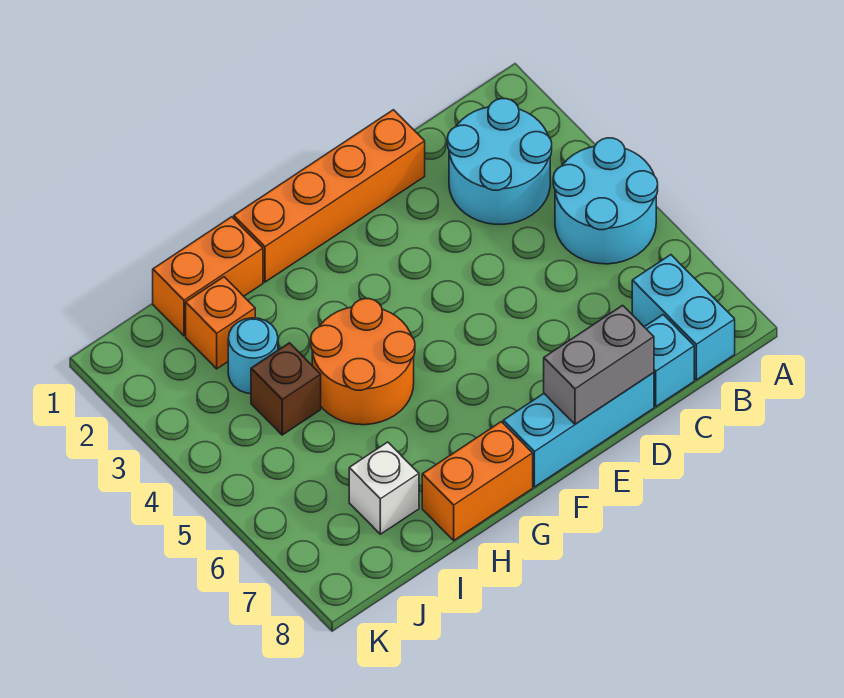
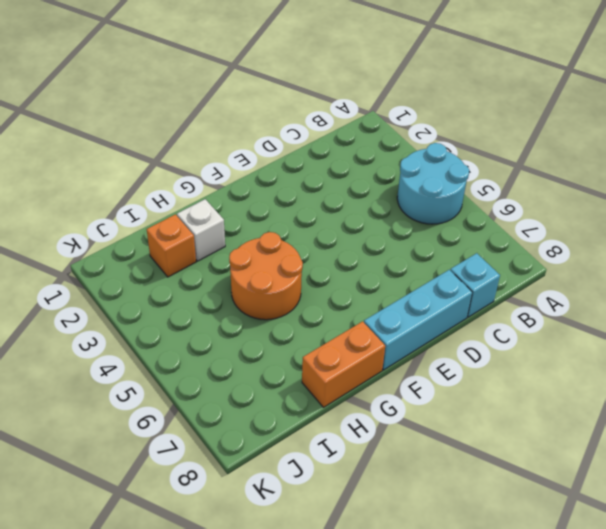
white 1x1 brick [177,199,225,261] -> white 1x1 brick moved to [349,442,419,534]
none -> cyan 2x2 round brick [447,99,552,225]
none -> cyan 1x2 brick [632,255,735,380]
none -> orange 1x4 brick [234,110,425,282]

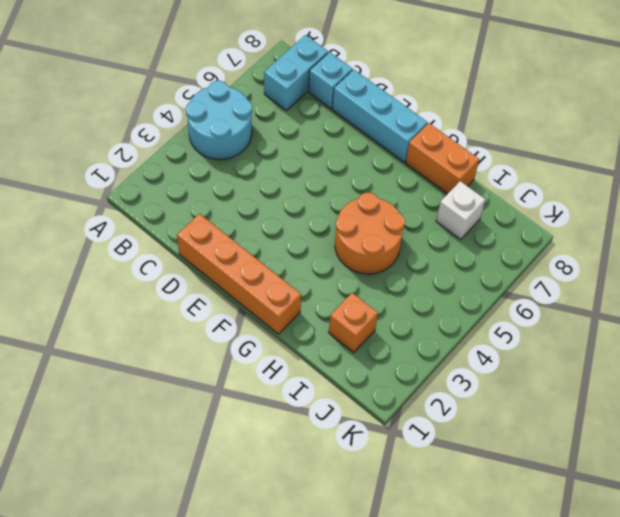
none -> cyan 2x2 round brick [447,99,552,225]
none -> orange 1x2 brick [153,217,263,336]
none -> cyan 1x1 round brick [228,318,278,394]

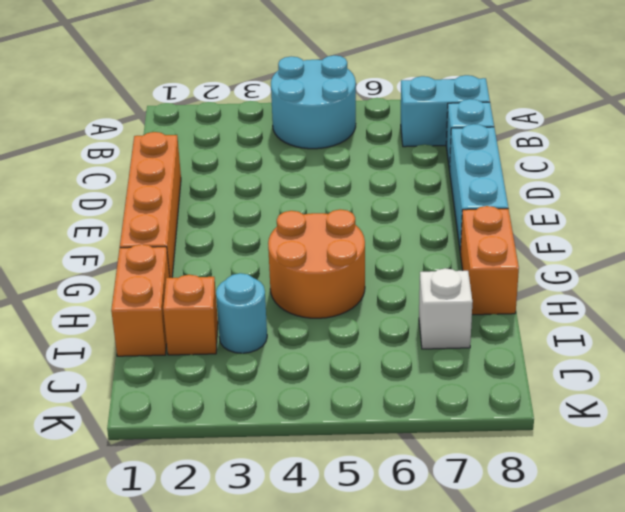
none -> cyan 2x2 round brick [447,99,552,225]
none -> brown 1x1 brick [251,343,321,435]
none -> grey 1x2 brick [544,305,654,424]

